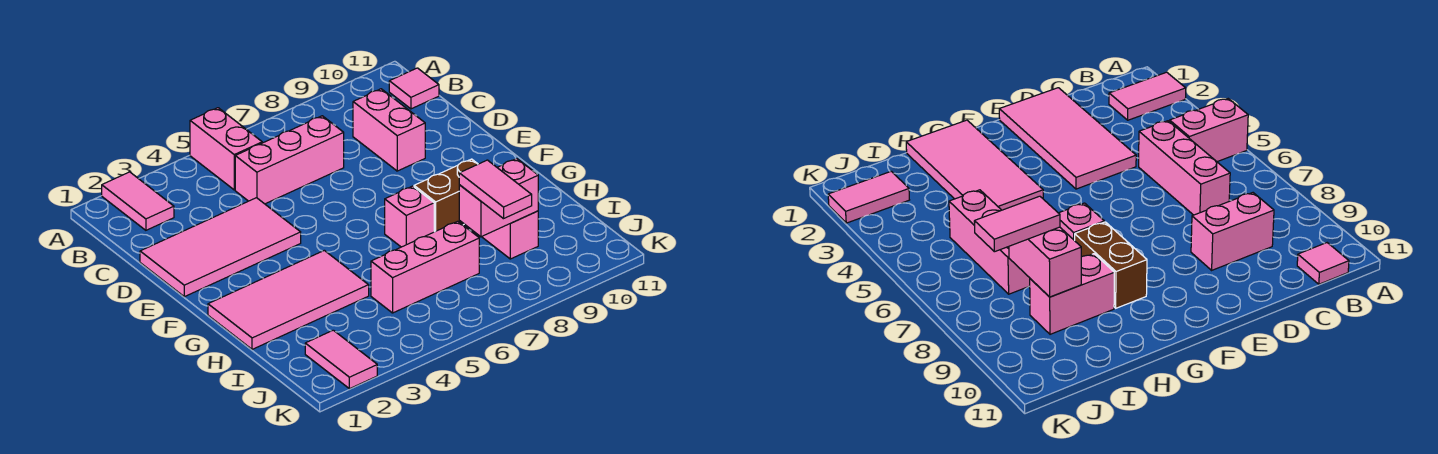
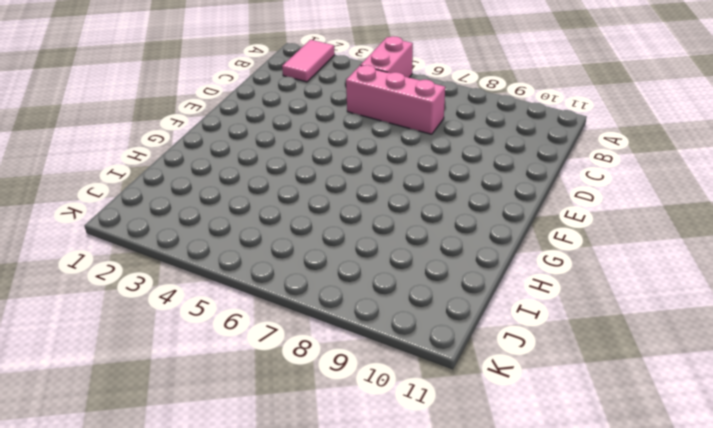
none -> pink 1x1 tile [389,68,439,109]
none -> pink 1x2 brick [353,89,425,171]
none -> pink 2x4 tile [140,198,301,297]

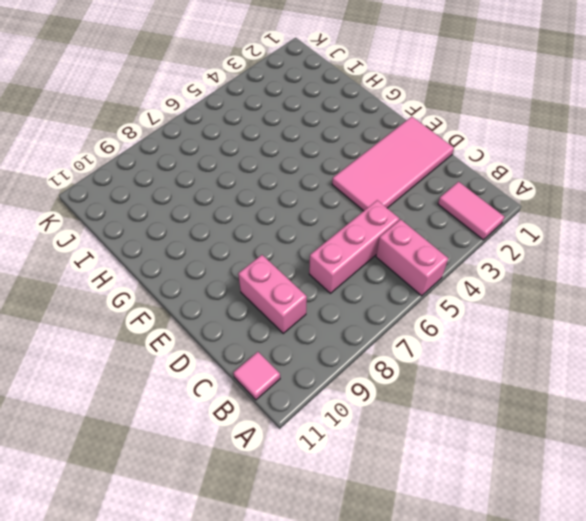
none -> pink 2x4 tile [208,250,369,349]
none -> pink 1x1 brick [385,186,434,247]
none -> brown 1x2 brick [414,159,478,232]

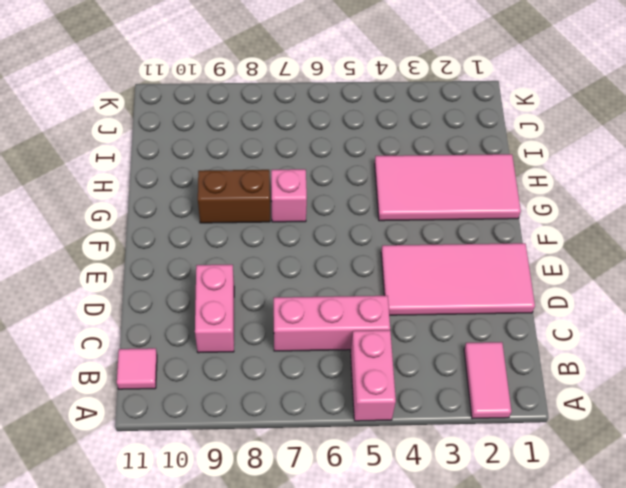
none -> pink 1x2 brick [482,211,538,259]
none -> pink 1x3 brick [371,221,479,313]
none -> pink 1x2 tile [305,330,377,389]

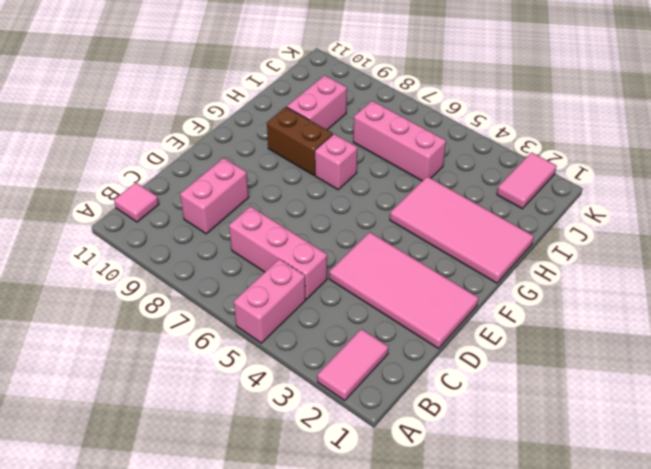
none -> pink 1x2 brick [459,159,538,237]
none -> pink 1x2 tile [459,160,532,219]

